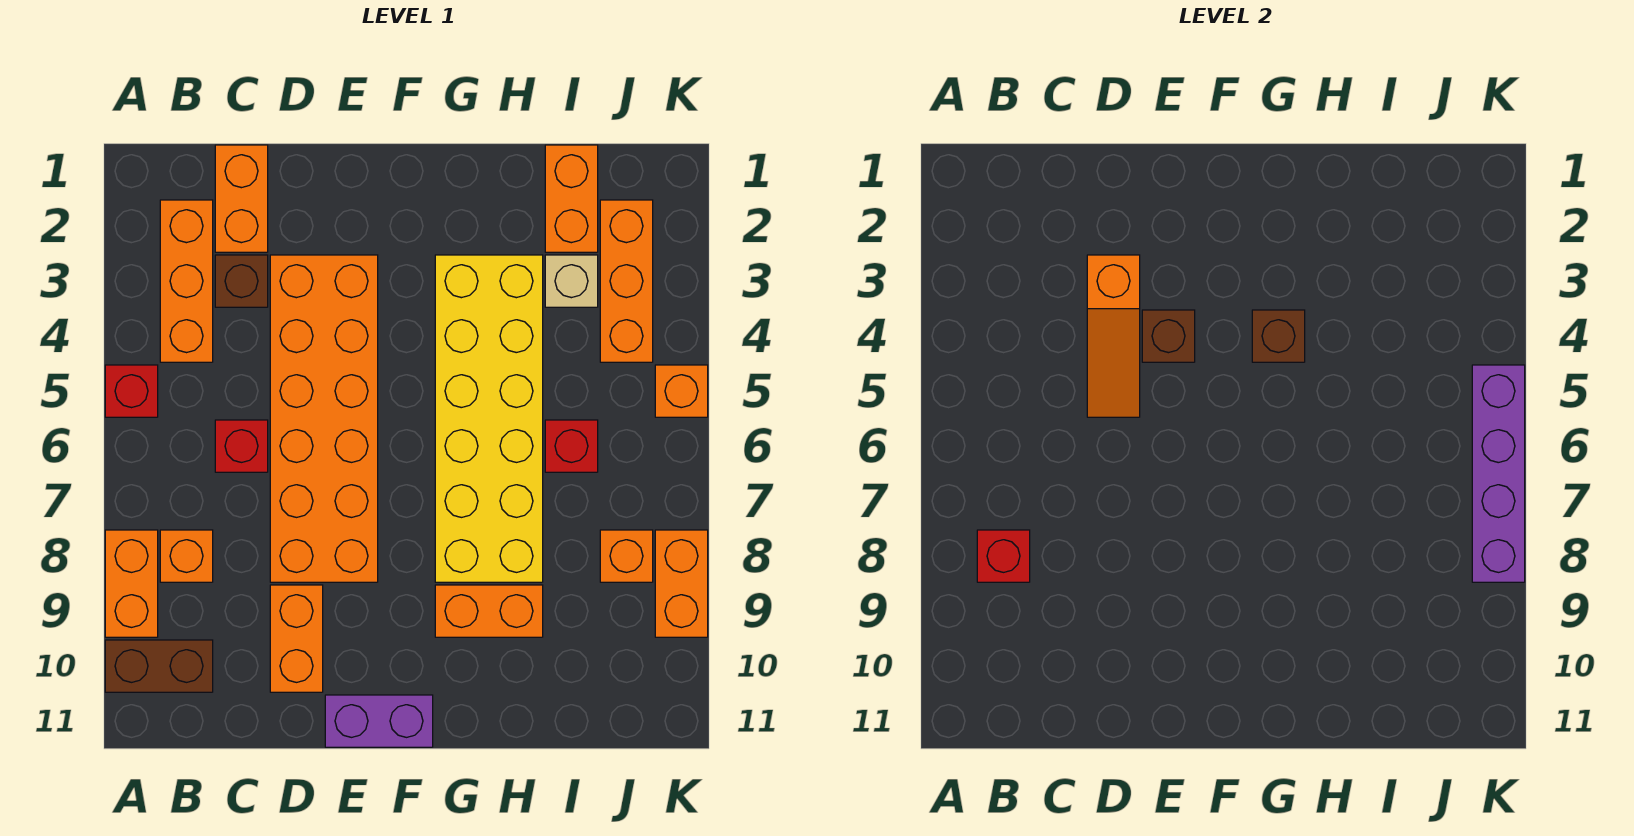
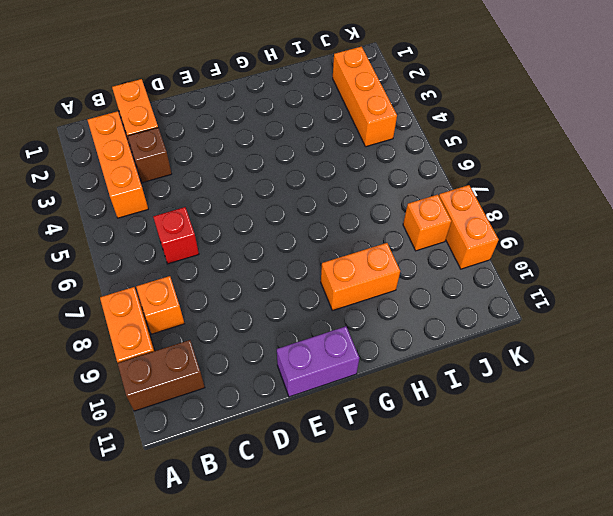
none -> red 1x1 brick [105,365,158,417]
none -> orange 2x6 brick [270,255,378,582]
none -> orange 1x2 brick [270,585,323,692]

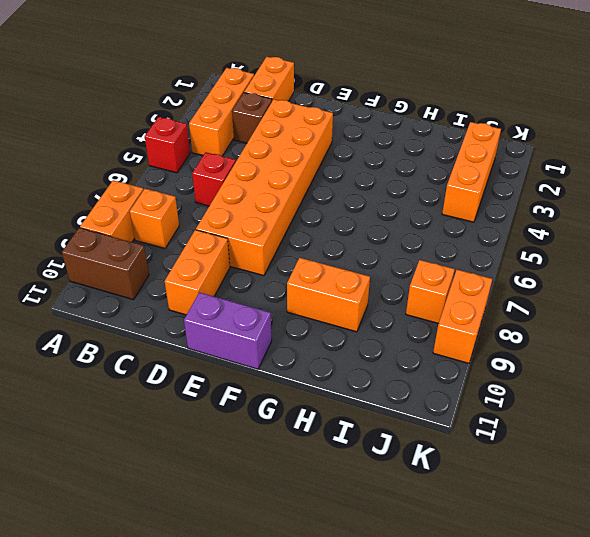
none -> yellow 2x6 brick [435,255,543,582]
none -> orange 1x2 brick [545,145,598,252]
none -> tan 1x1 brick [545,255,598,307]

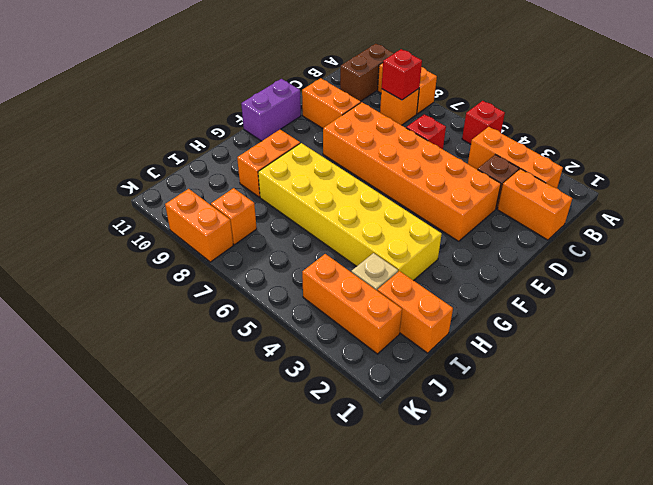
none -> red 1x1 brick [545,420,598,472]
none -> orange 1x1 brick [655,365,708,417]
none -> orange 1x3 slope [1087,255,1140,417]

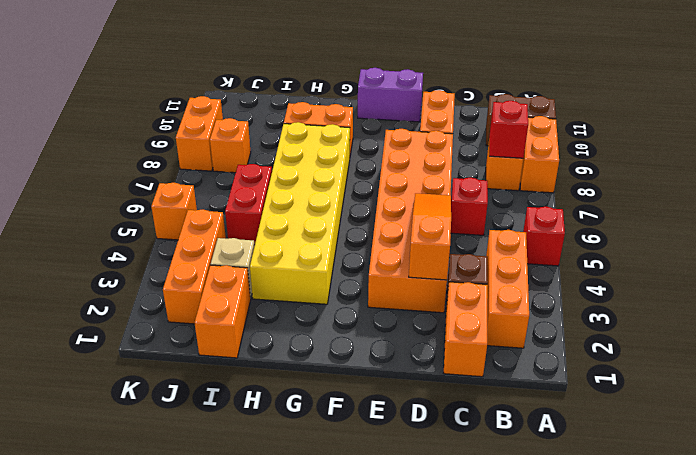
red 1x2 brick [225,164,272,245] -> red 1x1 brick [545,420,598,472]
none -> brown 1x1 brick [1142,310,1195,362]
none -> brown 1x1 brick [1252,310,1305,362]
none -> purple 1x4 brick [1472,365,1525,582]

